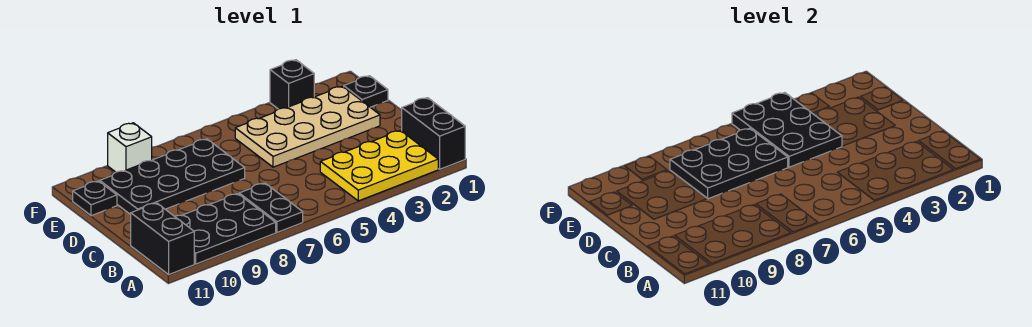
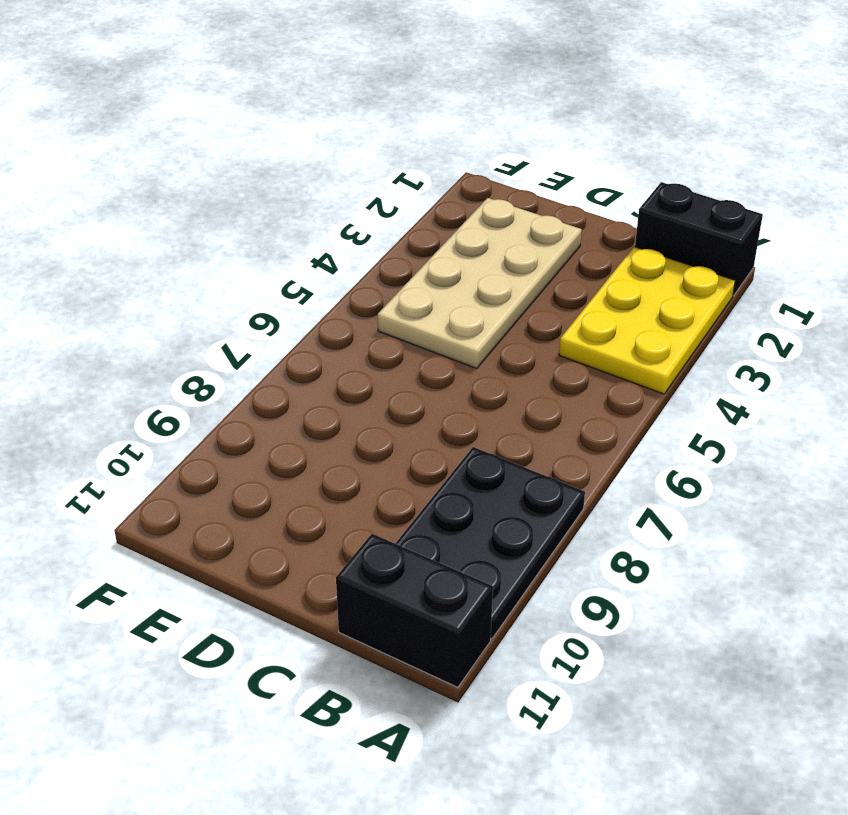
none -> black 1x2 plate [239,183,303,232]
none -> black 2x4 plate [100,139,245,215]
none -> black 1x1 plate [344,76,388,107]

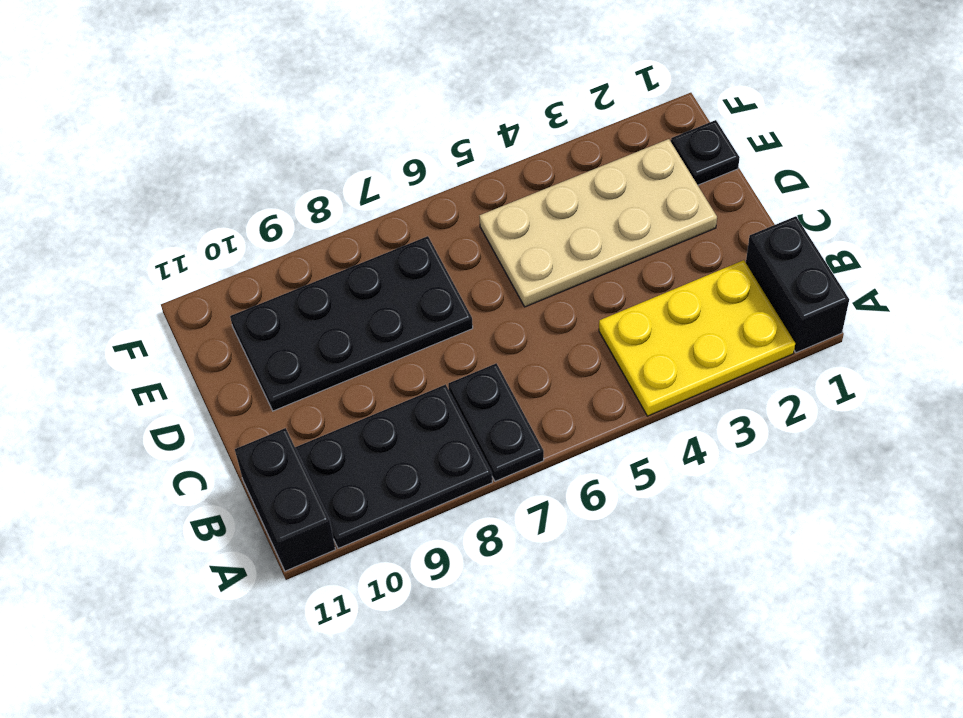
none -> black 1x1 plate [73,181,117,216]
none -> black 1x1 brick [270,60,314,109]
none -> white 1x1 brick [108,123,152,172]

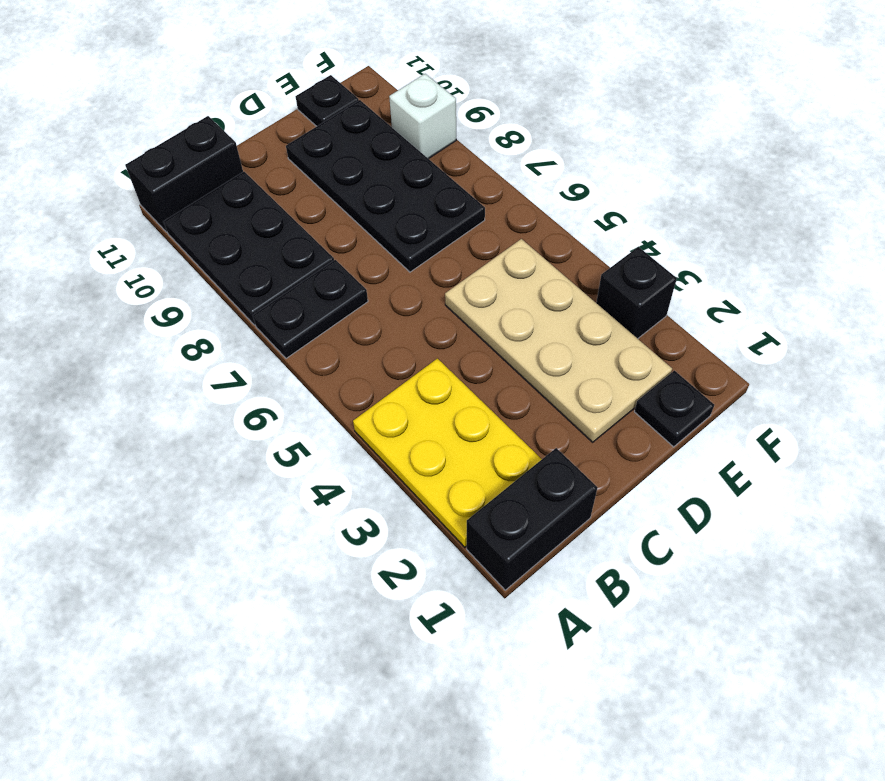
none -> black 2x3 plate [732,93,842,167]
none -> black 2x3 plate [670,128,788,199]

